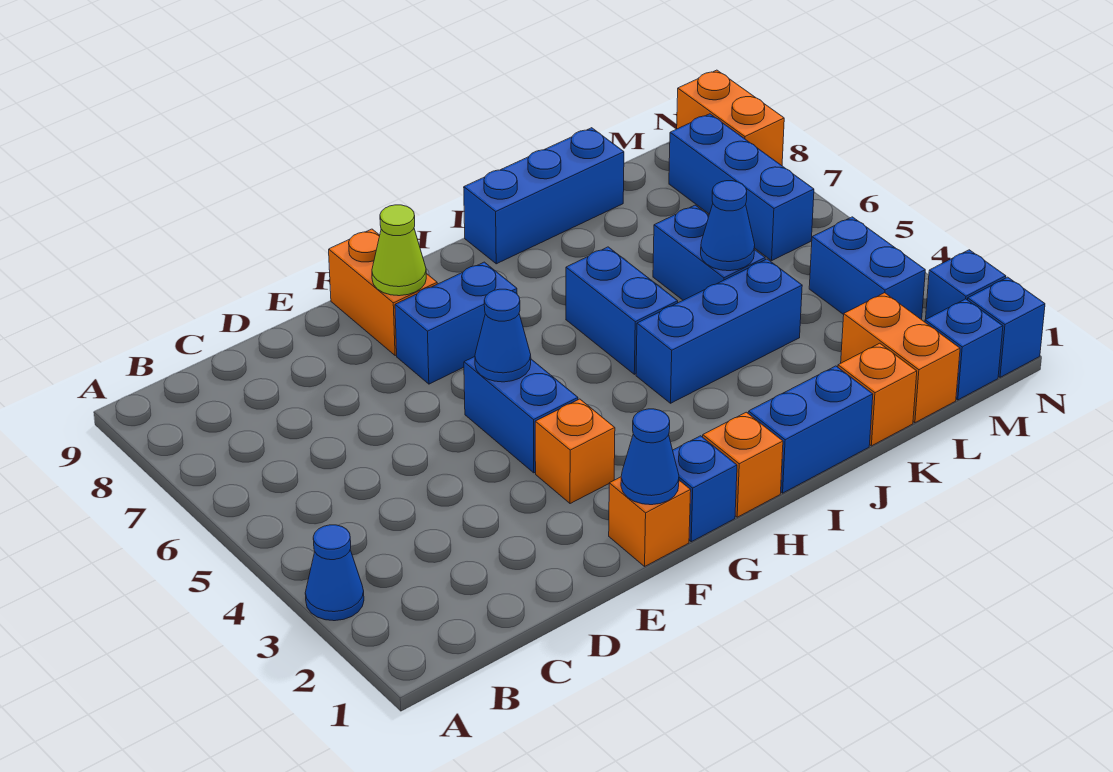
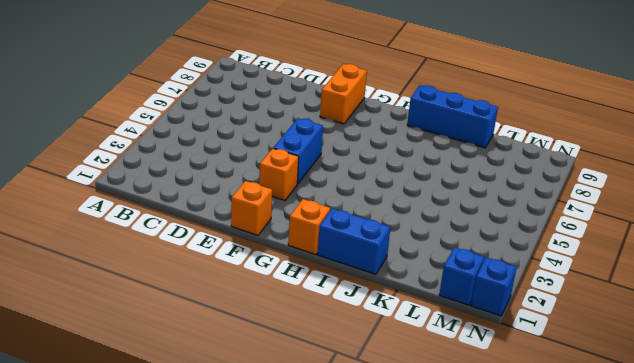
none -> blue 1x1 cone [305,525,364,621]
none -> blue 1x2 brick [395,262,517,384]
none -> blue 1x1 brick [673,436,737,542]

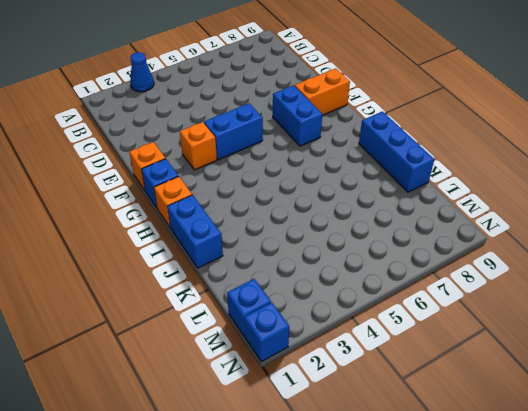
none -> blue 1x3 brick [636,259,802,403]
none -> blue 1x2 brick [566,247,678,374]
none -> orange 1x1 brick [838,343,917,446]

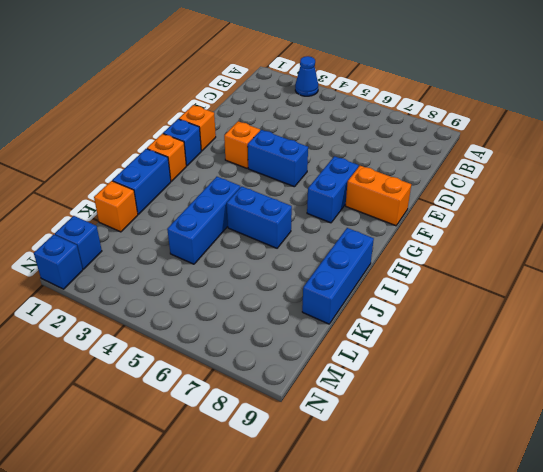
none -> blue 1x2 brick [653,205,765,300]
none -> orange 1x2 brick [841,293,960,423]
none -> blue 1x2 brick [809,217,925,320]

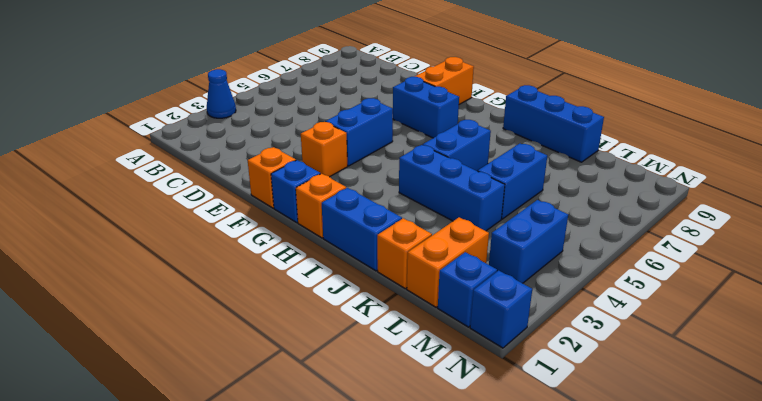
none -> blue 1x3 brick [669,114,814,261]
none -> blue 1x1 brick [926,250,1006,319]
none -> orange 1x2 brick [677,70,784,166]

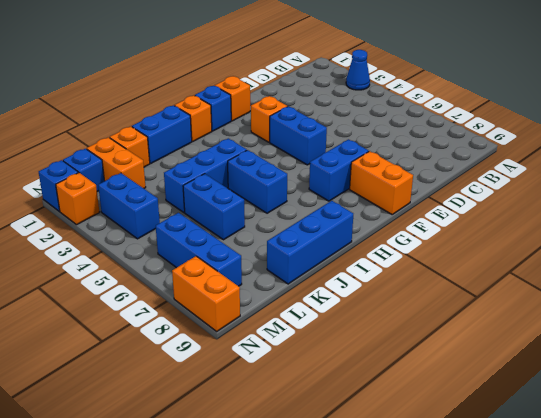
orange 1x1 brick [56,173,99,225] -> blue 1x1 brick [926,250,1006,319]
none -> blue 1x1 cone [621,409,679,505]
none -> blue 1x1 cone [475,289,531,382]
none -> lime 1x1 cone [372,205,426,296]

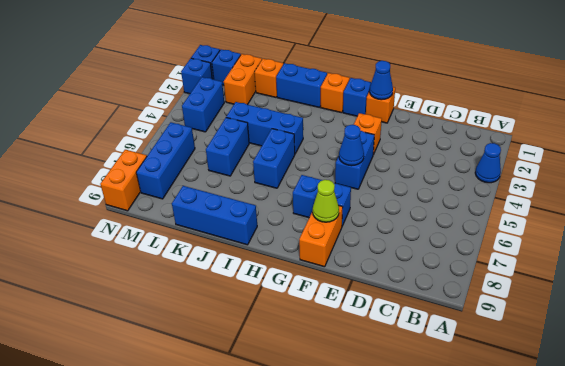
none -> blue 1x1 cone [701,181,755,271]

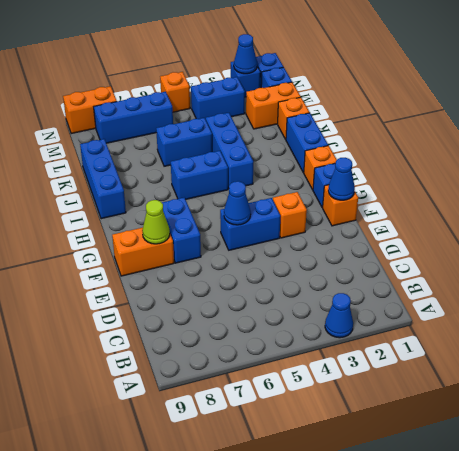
blue 1x1 cone [234,34,257,74] -> blue 1x1 cone moved to [701,181,755,271]
orange 1x1 brick [160,72,190,112] -> none

